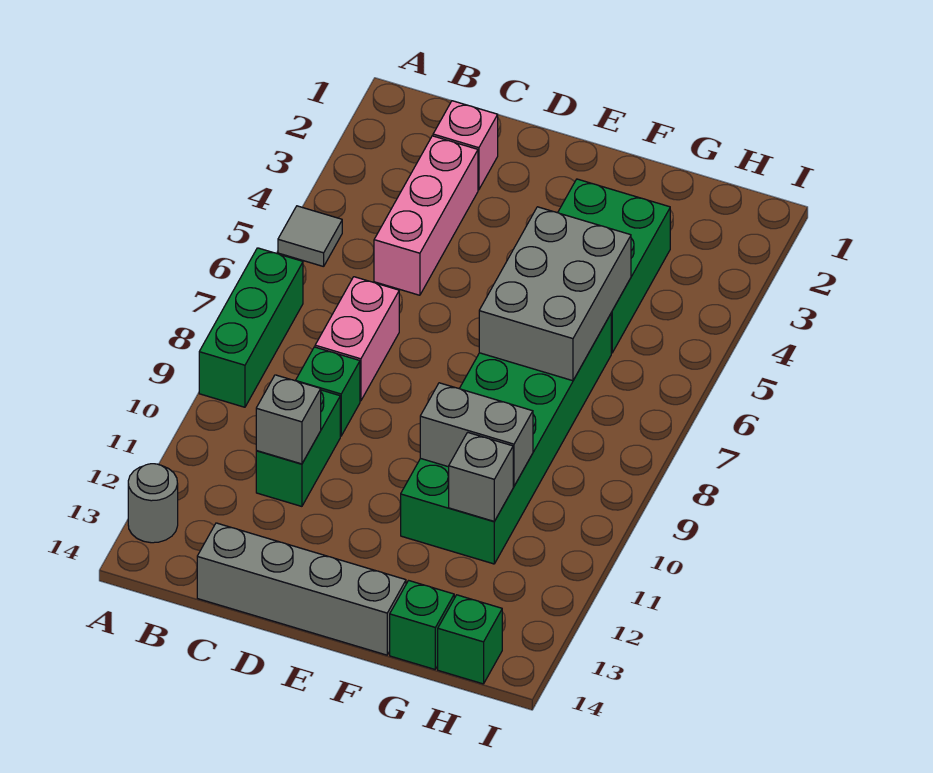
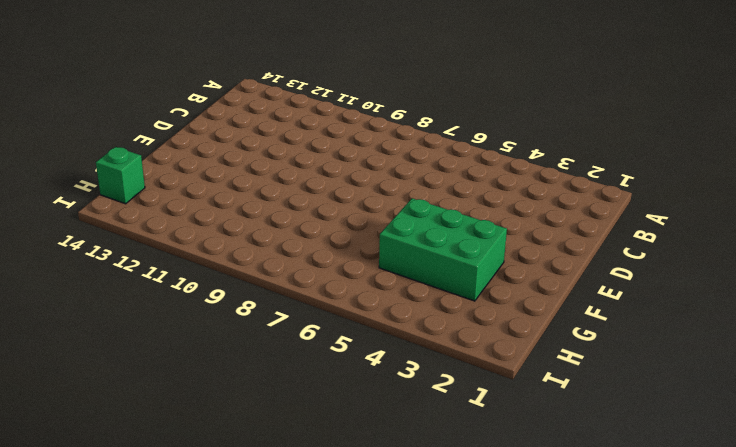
none -> grey 1x1 tile [278,206,342,267]
none -> green 1x3 brick [199,248,303,407]
none -> grey 1x1 round brick [128,464,178,543]

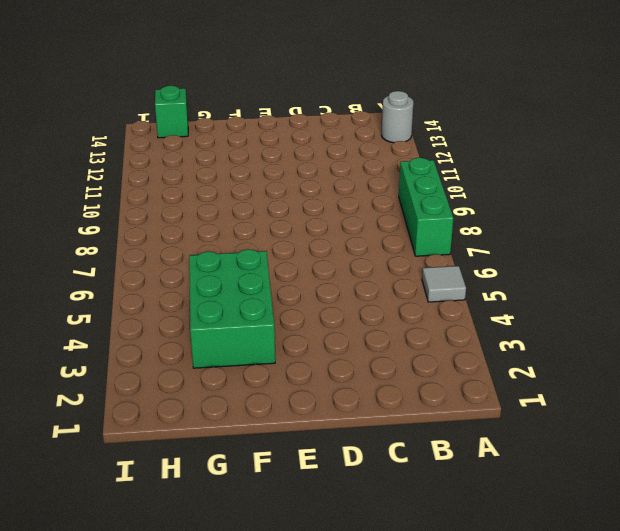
none -> pink 1x1 brick [433,101,498,190]
none -> pink 1x3 brick [374,136,478,295]
none -> pink 1x2 brick [315,277,399,401]

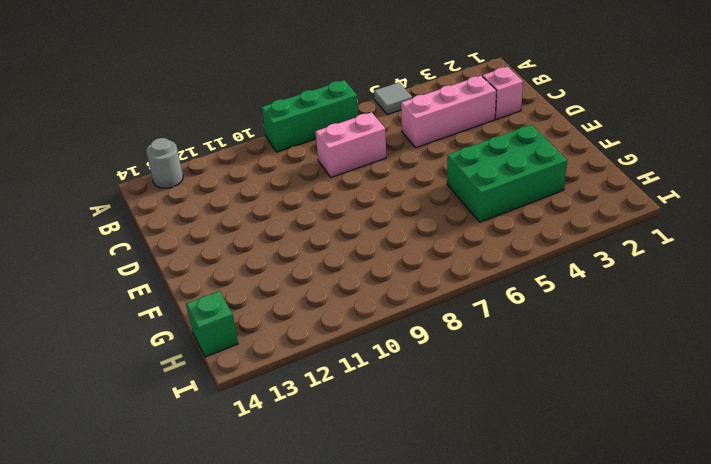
none -> green 1x1 brick [296,347,360,436]
none -> green 1x2 brick [256,390,340,506]
none -> grey 1x4 brick [197,523,406,655]

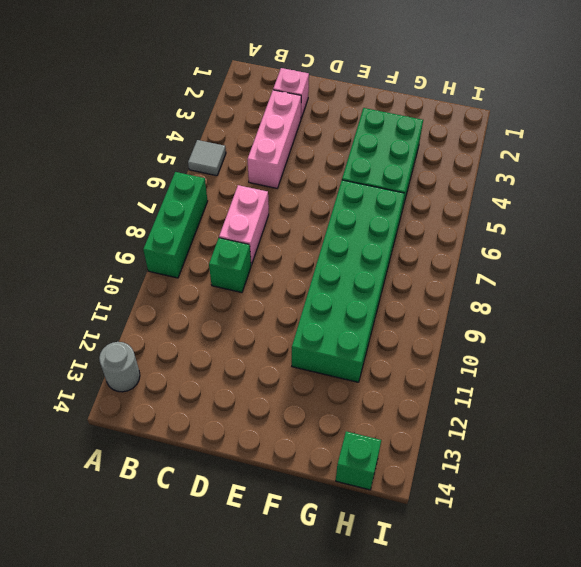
none -> green 1x2 brick [256,390,340,506]
none -> grey 1x4 brick [197,523,406,655]
none -> green 1x1 brick [390,581,454,669]

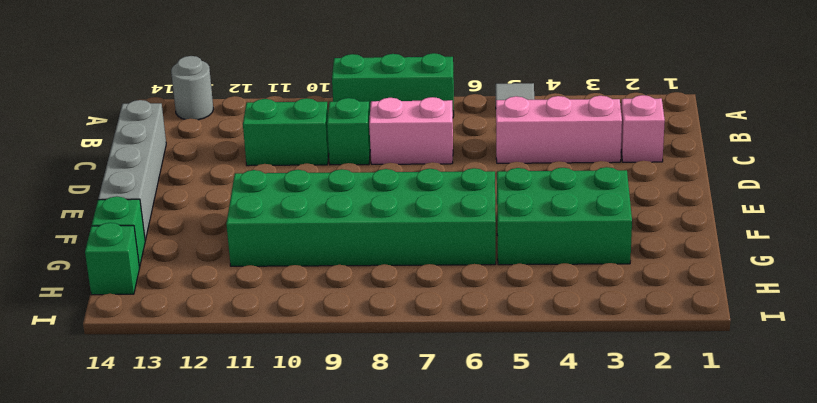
none -> grey 1x1 brick [256,375,321,464]
none -> grey 2x3 brick [479,207,631,381]
none -> grey 1x2 brick [420,383,533,486]

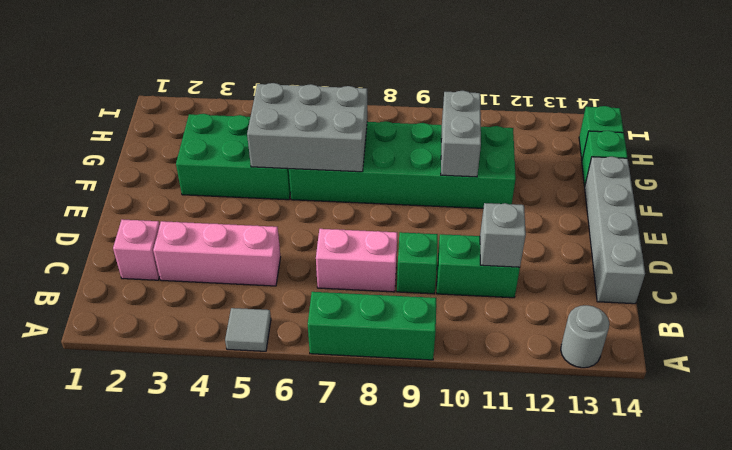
none -> grey 1x1 brick [449,432,513,521]

